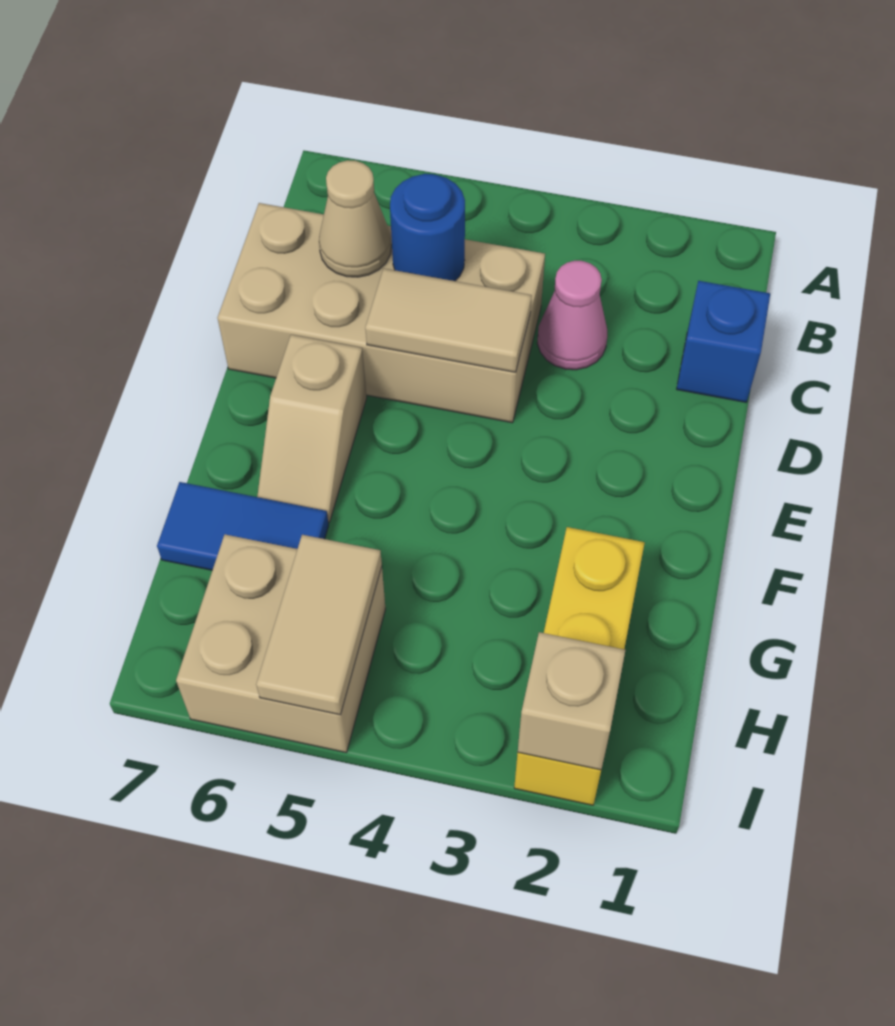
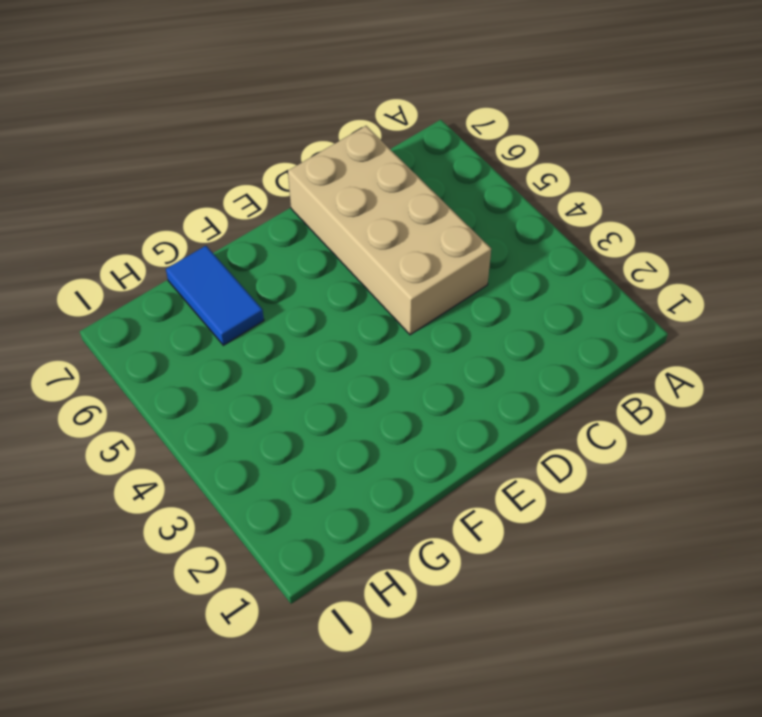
none -> blue 1x1 brick [677,281,770,402]
none -> pink 1x1 cone [537,261,607,370]
none -> tan 1x2 slope [257,335,367,522]

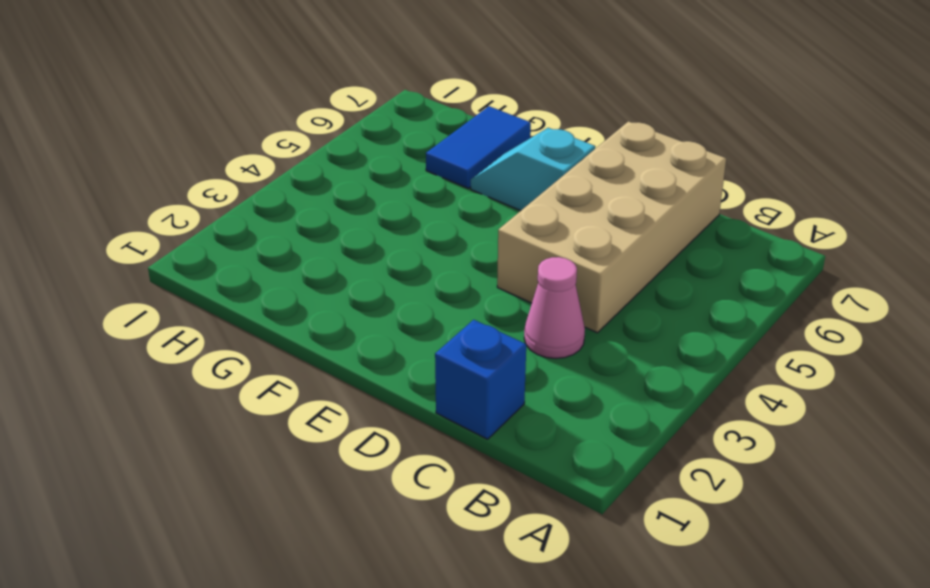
cyan 1x2 slope [471,128,595,211] -> tan 1x2 slope [257,335,367,522]
none -> yellow 1x3 brick [514,527,645,805]
none -> tan 2x2 brick [176,535,386,753]
none -> blue 1x1 round brick [390,174,465,281]

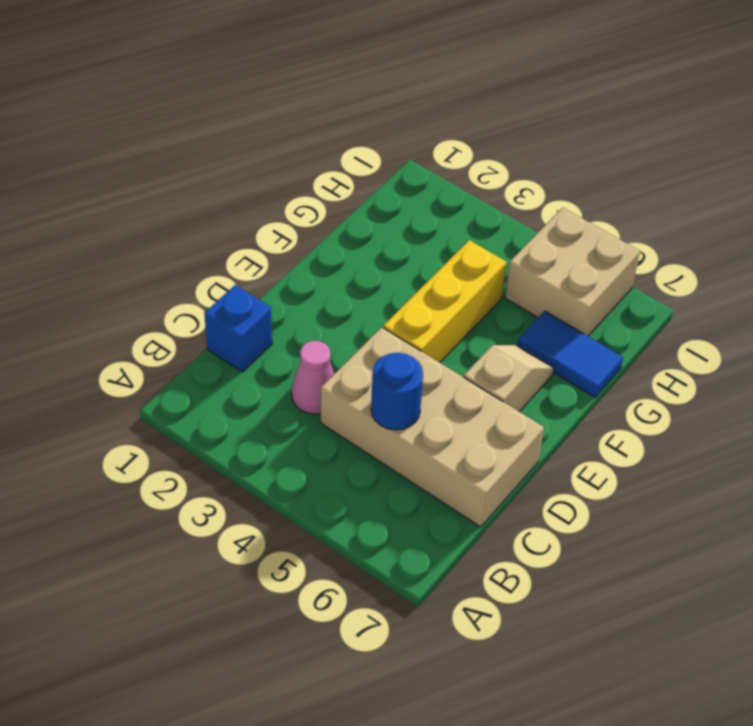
yellow 1x3 brick [383,240,506,363] -> yellow 1x3 brick moved to [514,527,645,805]
none -> tan 1x1 cone [319,160,391,277]
none -> tan 1x2 tile [365,268,532,372]
none -> tan 1x2 tile [256,535,382,715]

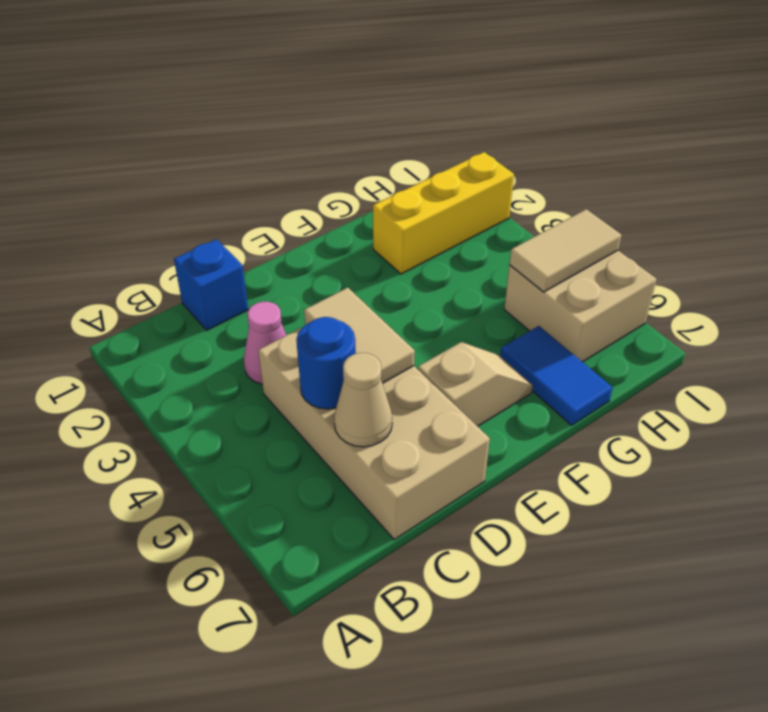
none -> tan 1x1 brick [518,632,625,770]

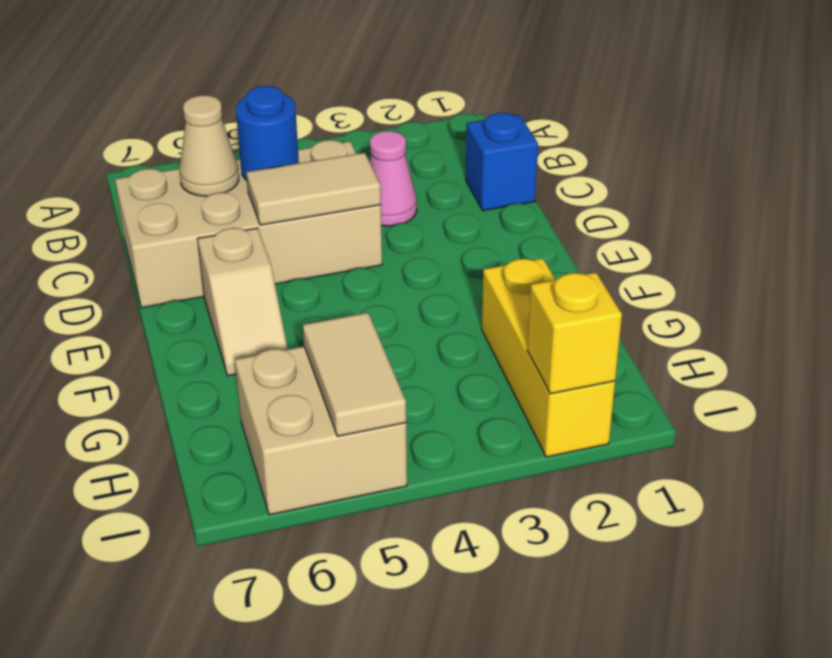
yellow 1x1 brick [527,272,622,394] -> tan 1x1 brick [518,632,625,770]
none -> blue 1x2 tile [157,482,329,570]

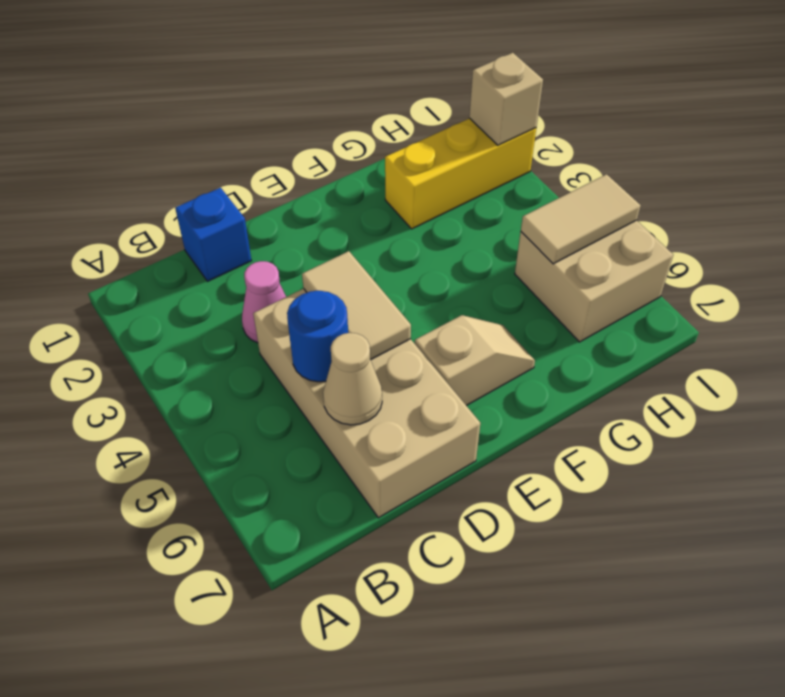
none -> blue 1x2 tile [157,482,329,570]

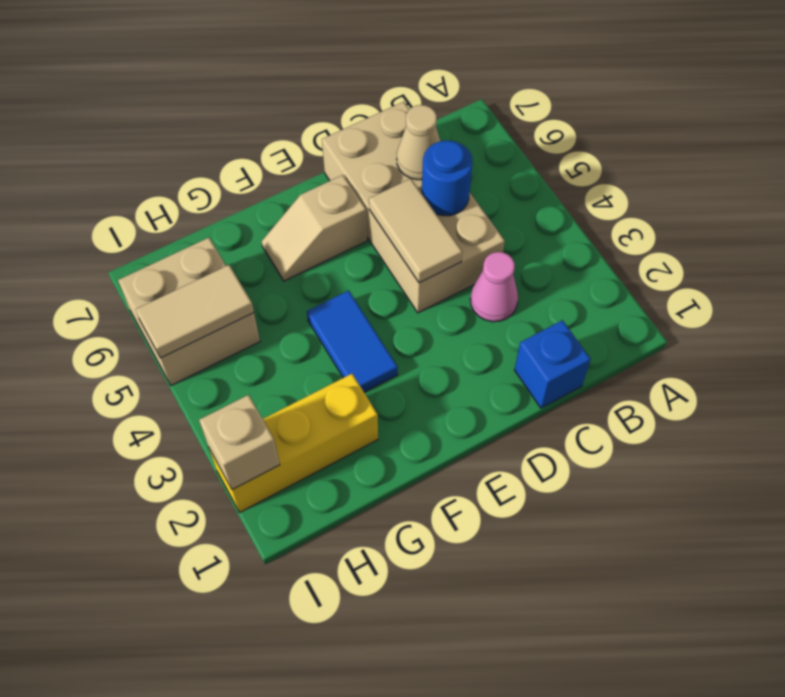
blue 1x2 tile [307,291,398,392] -> blue 1x2 tile moved to [157,482,329,570]

